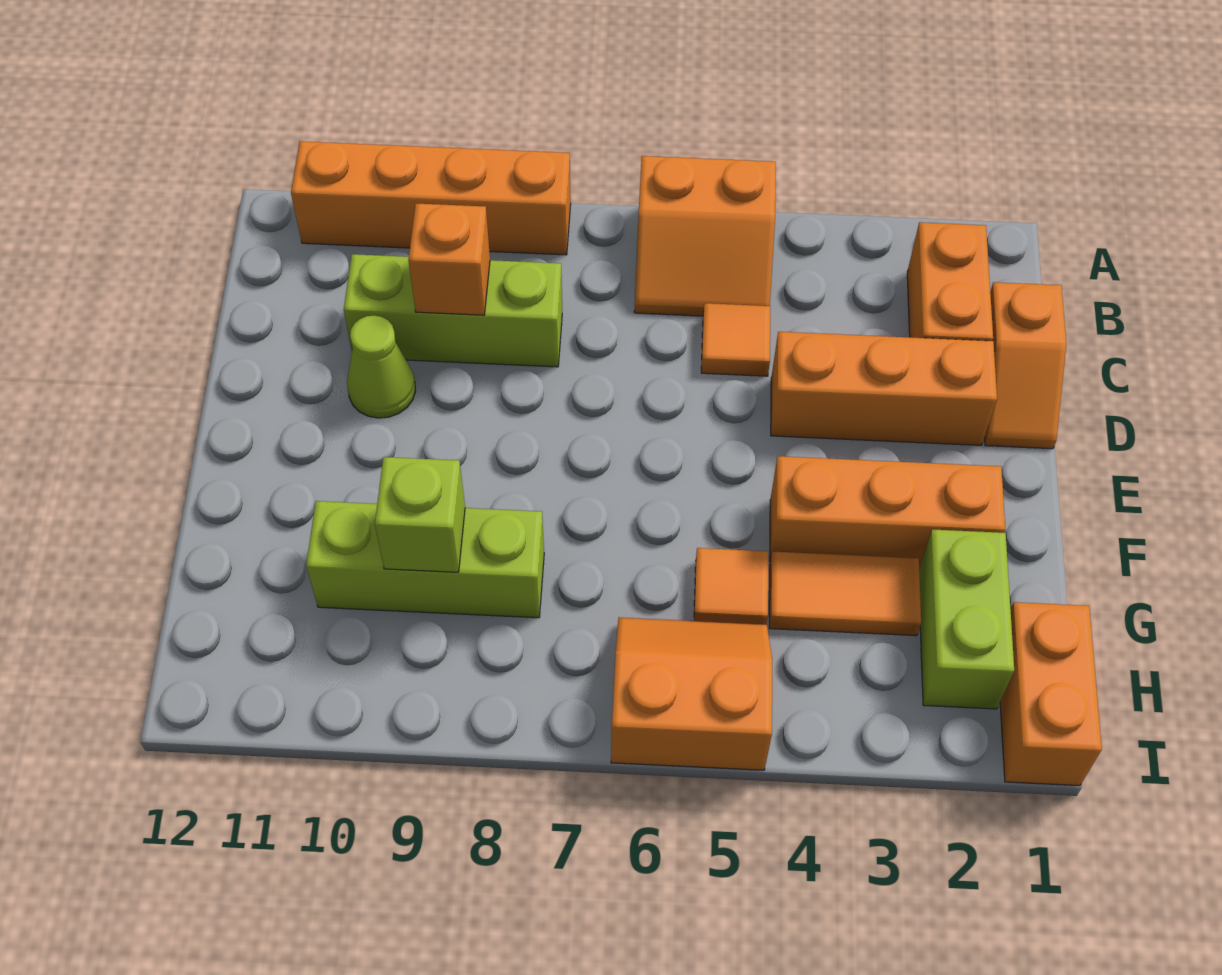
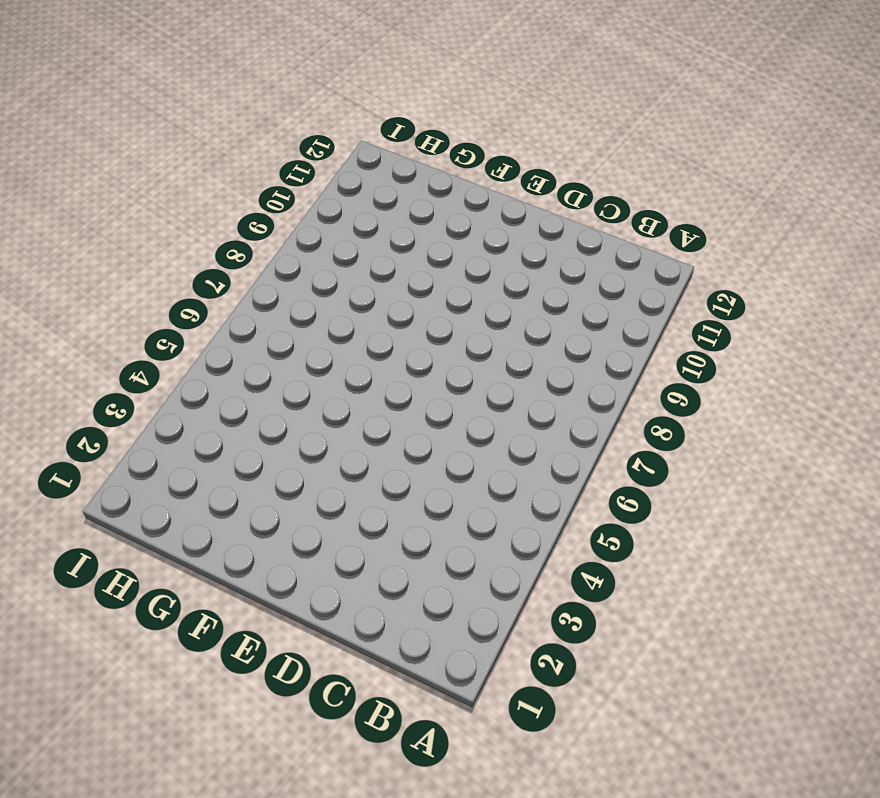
none -> orange 2x2 slope [634,156,776,316]
none -> orange 1x4 brick [291,141,571,255]
none -> orange 1x2 brick [907,222,993,341]

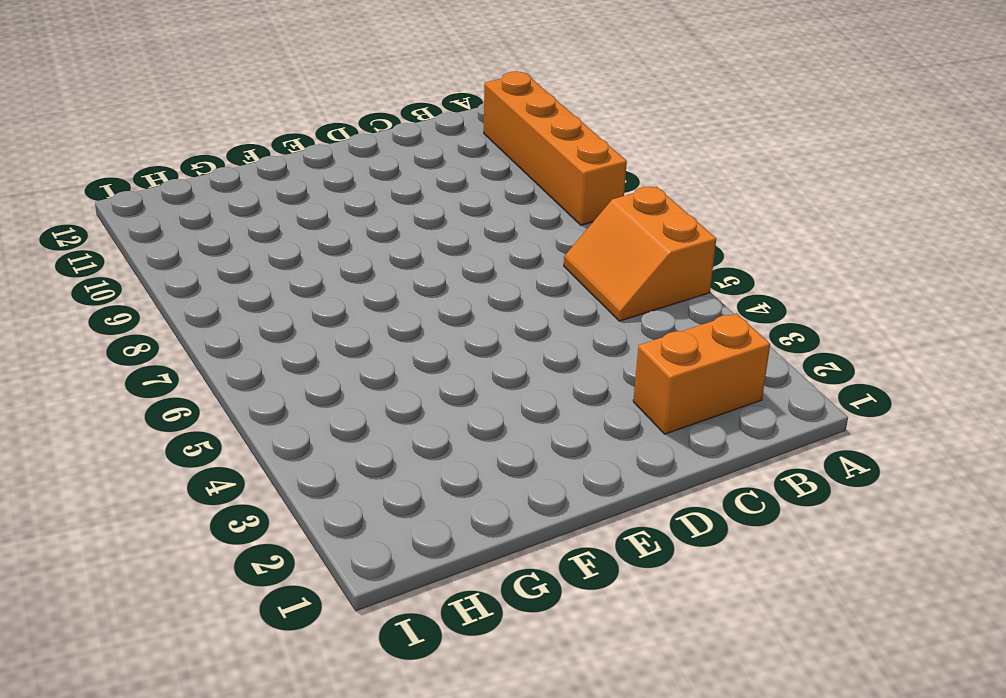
none -> orange 1x2 slope [985,282,1066,449]
none -> orange 1x1 tile [701,303,770,376]
none -> lime 1x3 brick [344,254,562,367]

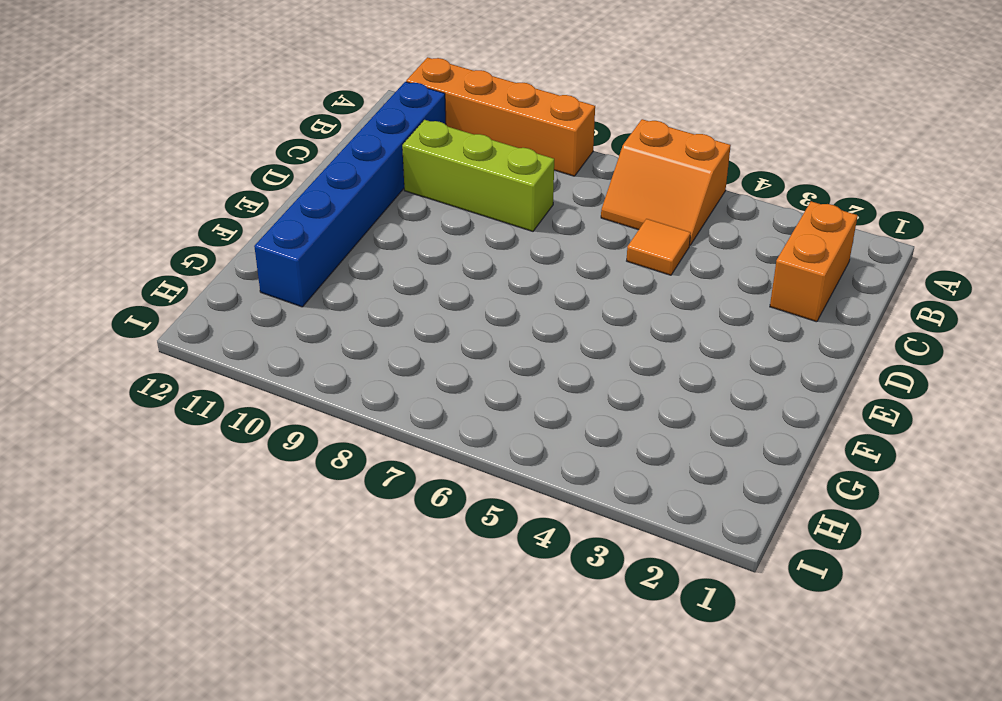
blue 1x6 brick [254,82,446,307] -> none
none -> orange 1x2 slope [985,282,1066,449]
none -> orange 1x3 brick [771,332,997,445]
none -> lime 1x1 cone [347,315,415,418]

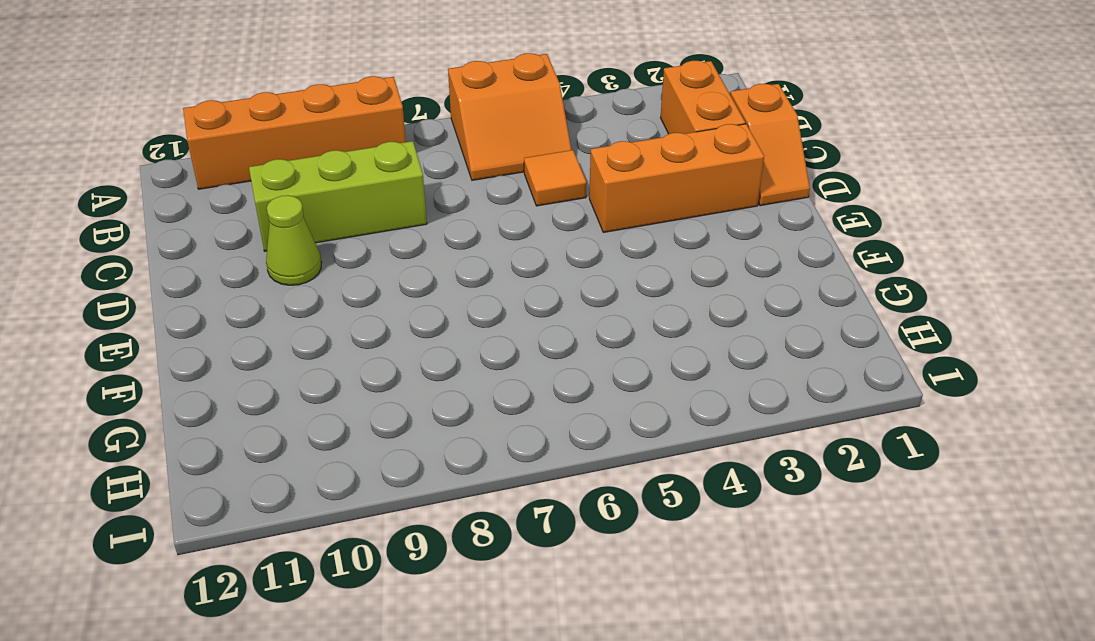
none -> orange 1x3 brick [770,456,1005,568]
none -> lime 1x2 brick [919,529,1014,709]
none -> orange 1x2 tile [769,551,921,636]

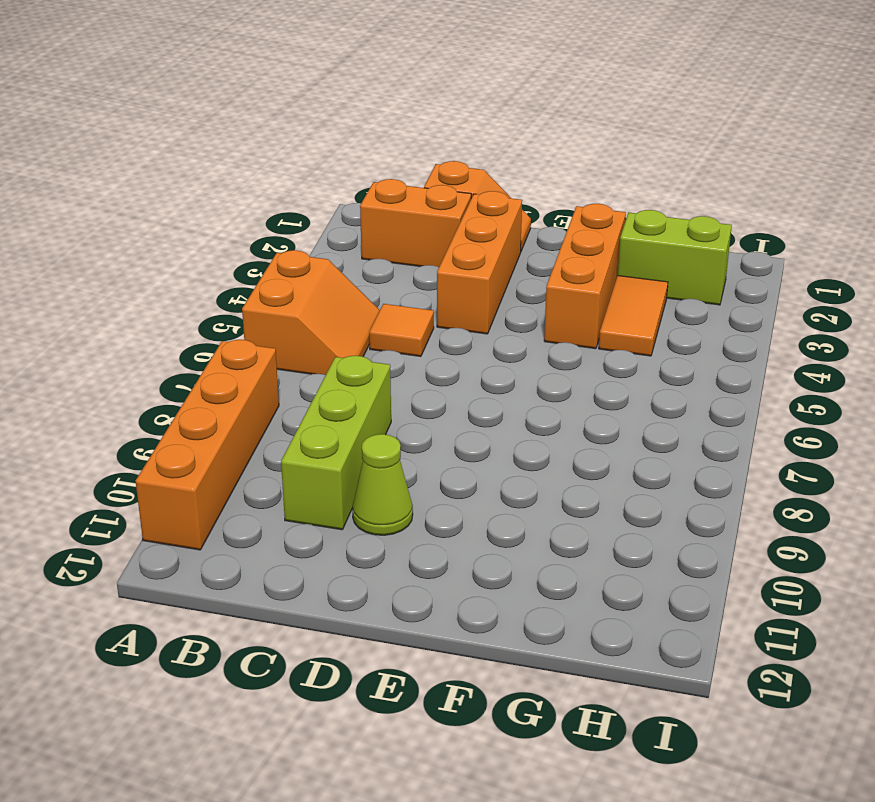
none -> orange 1x1 tile [694,548,768,624]
none -> lime 1x3 brick [306,501,544,618]
none -> orange 1x2 brick [1000,602,1102,786]

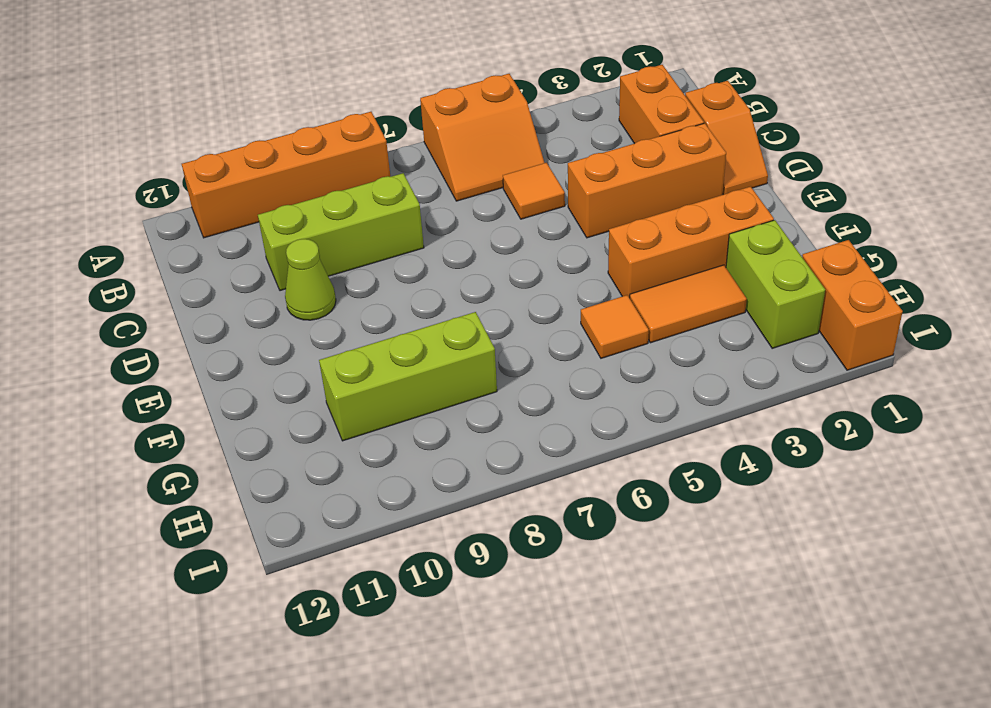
none -> orange 2x2 slope [611,617,772,770]
none -> orange 1x1 brick [408,203,490,315]
none -> lime 1x1 brick [375,457,465,572]

